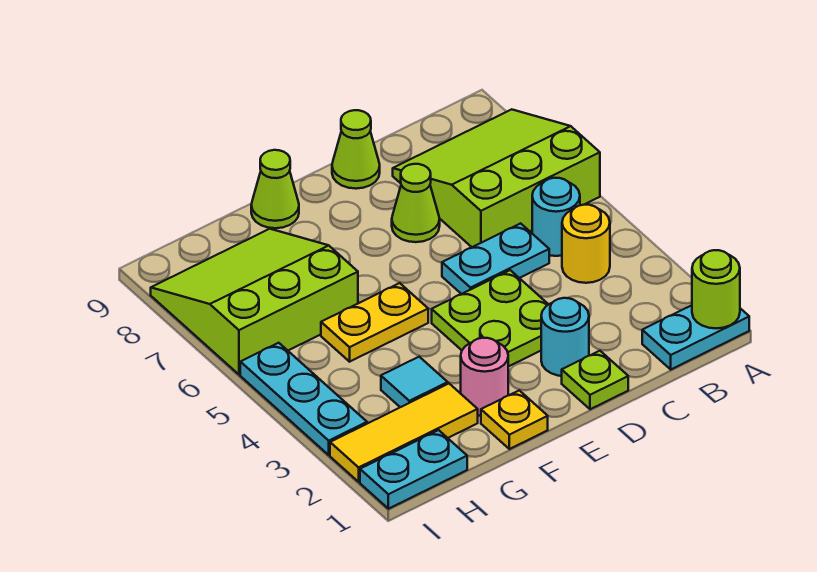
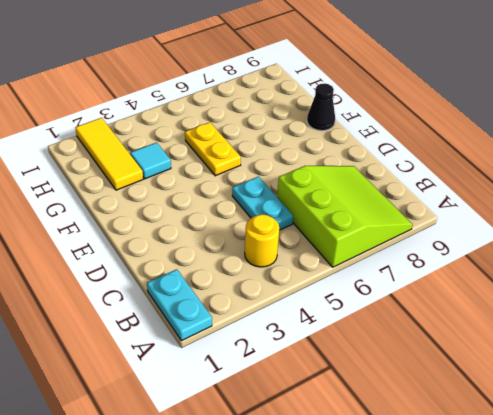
black 1x1 cone [307,84,335,131] -> lime 1x1 cone [251,150,299,228]
none -> cyan 1x1 round brick [532,178,580,256]
none -> lime 1x1 plate [562,351,628,409]
none -> cyan 1x1 round brick [541,298,589,376]

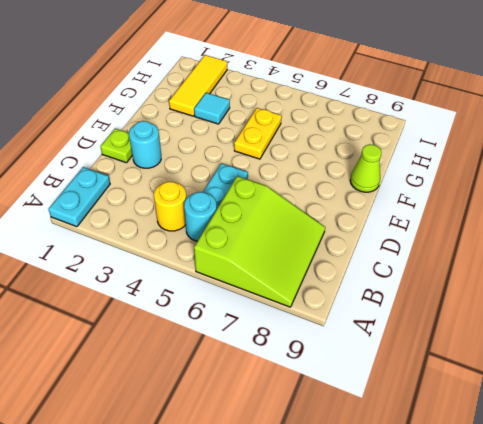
none -> lime 2x2 plate [432,270,549,367]
none -> lime 1x1 cone [392,164,440,242]
none -> lime 1x1 cone [332,110,380,189]

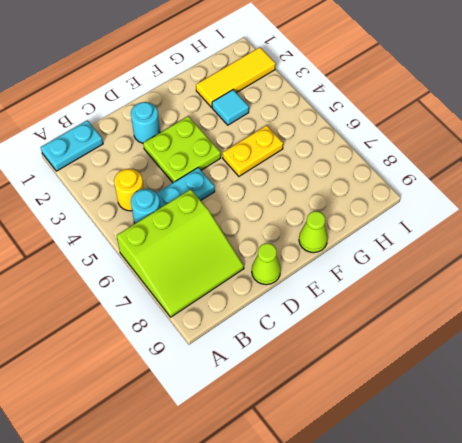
none -> lime 1x1 plate [562,351,628,409]
none -> lime 1x1 cone [392,164,440,242]
none -> yellow 1x1 plate [481,390,548,449]

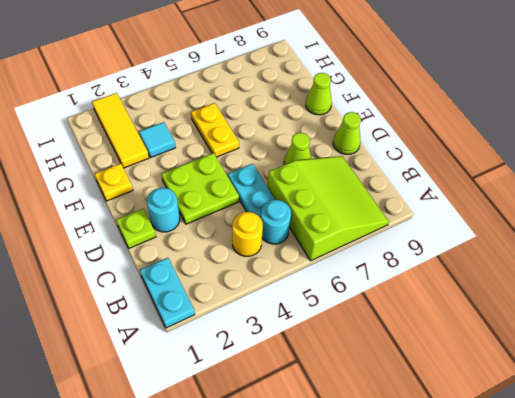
none -> pink 1x1 round brick [461,338,508,416]
none -> lime 3x3 slope [151,229,358,375]
none -> cyan 1x2 plate [360,430,467,509]

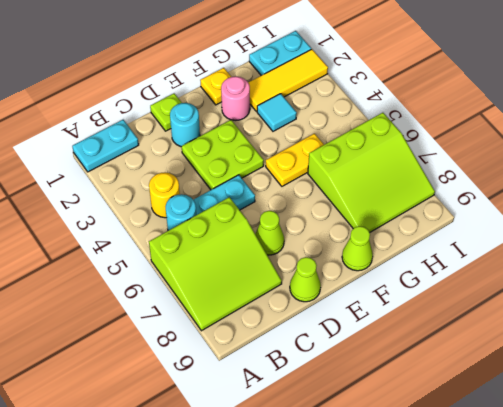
none -> cyan 1x3 plate [240,343,367,455]
none -> lime 1x1 round brick [692,250,740,328]

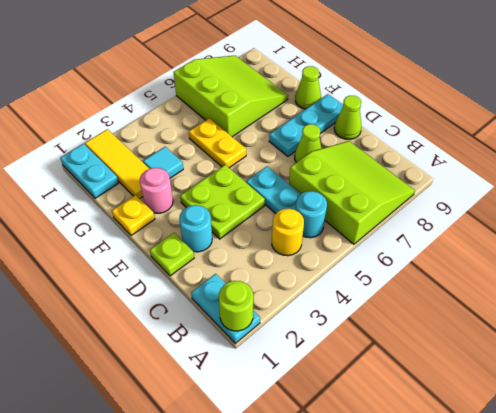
cyan 1x3 plate [269,94,343,156] -> cyan 1x3 plate moved to [240,343,367,455]

